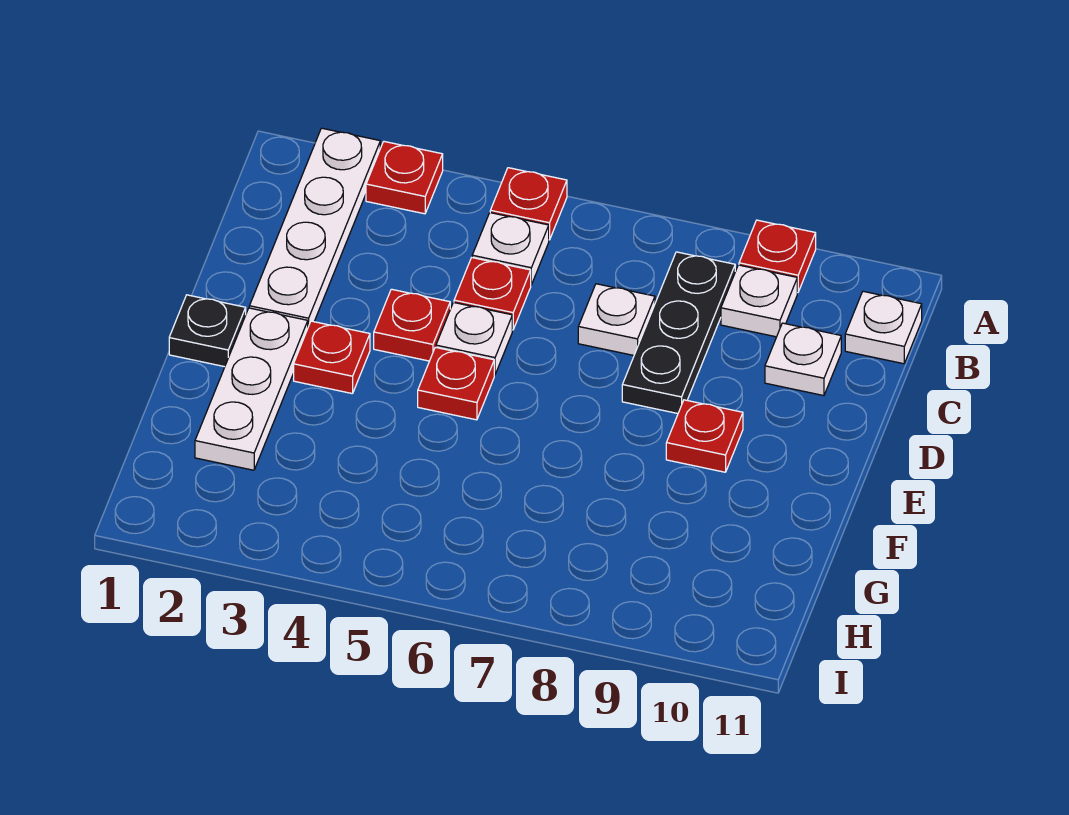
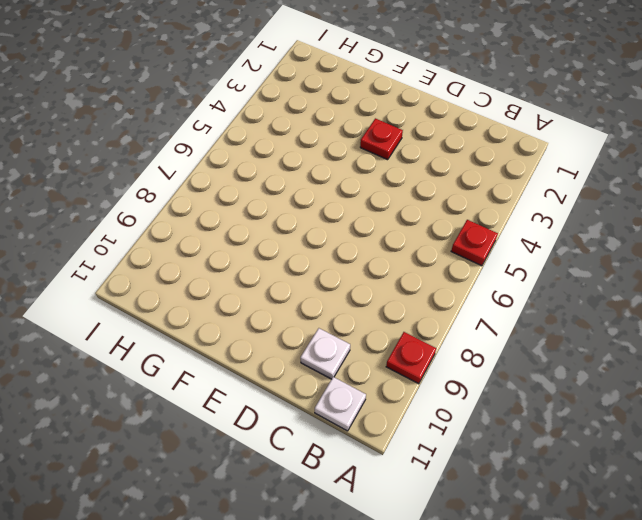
none -> white 1x4 plate [249,128,380,327]
none -> red 1x1 plate [366,142,443,214]
none -> white 1x1 plate [472,213,549,285]

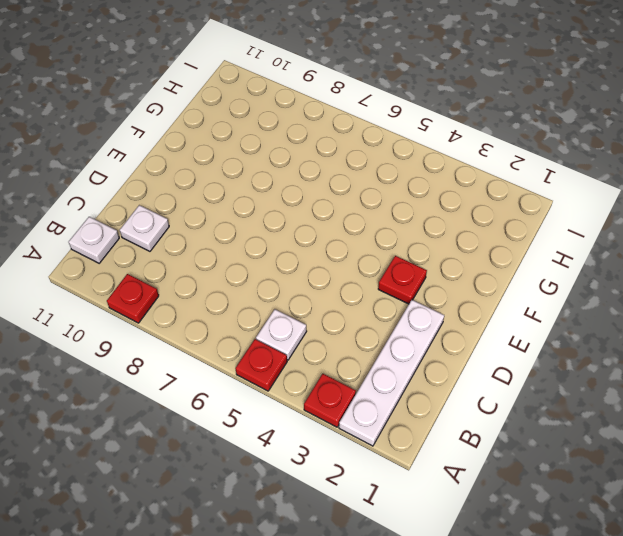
none -> black 1x3 plate [622,252,735,414]
none -> white 1x1 plate [721,265,797,337]
none -> red 1x1 plate [454,258,531,330]

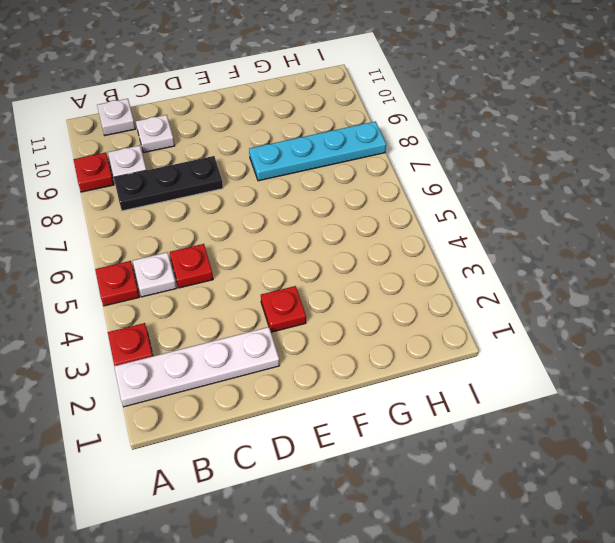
cyan 1x4 plate [249,121,386,181] -> none
none -> white 1x1 plate [578,284,655,355]
none -> red 1x1 plate [374,289,450,361]
none -> white 1x1 plate [436,302,512,375]

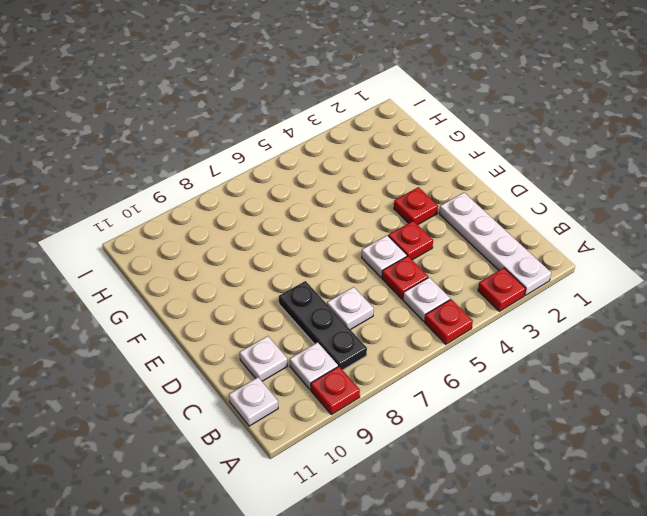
none -> black 1x1 plate [169,295,246,367]
none -> white 1x3 plate [195,308,308,470]
none -> red 1x1 plate [418,347,494,420]

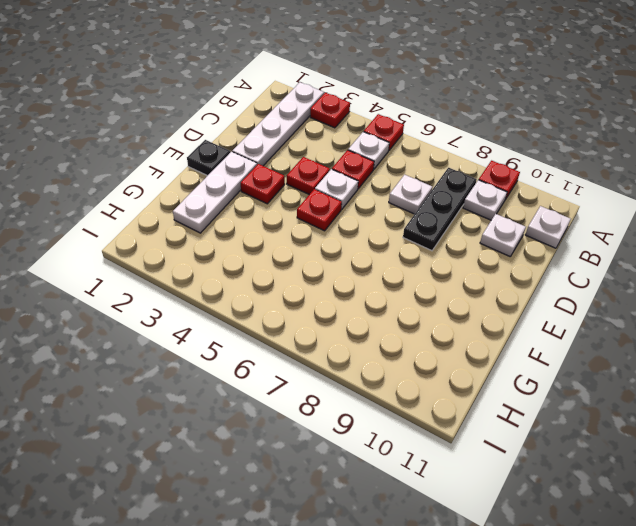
none -> red 1x1 plate [666,400,743,472]

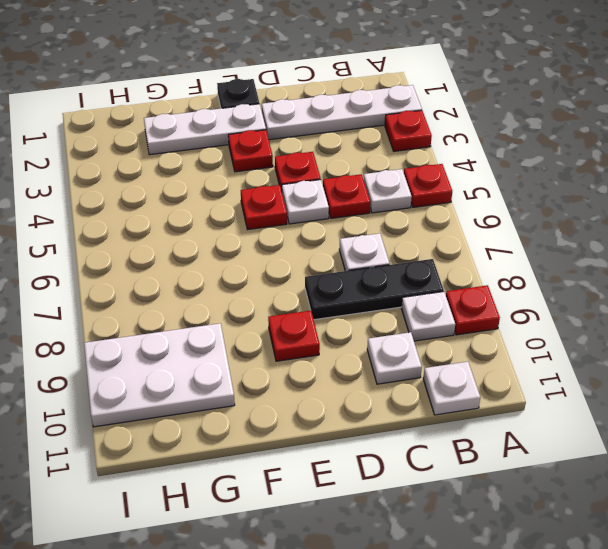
white 2x3 plate [84,323,235,427] -> none

